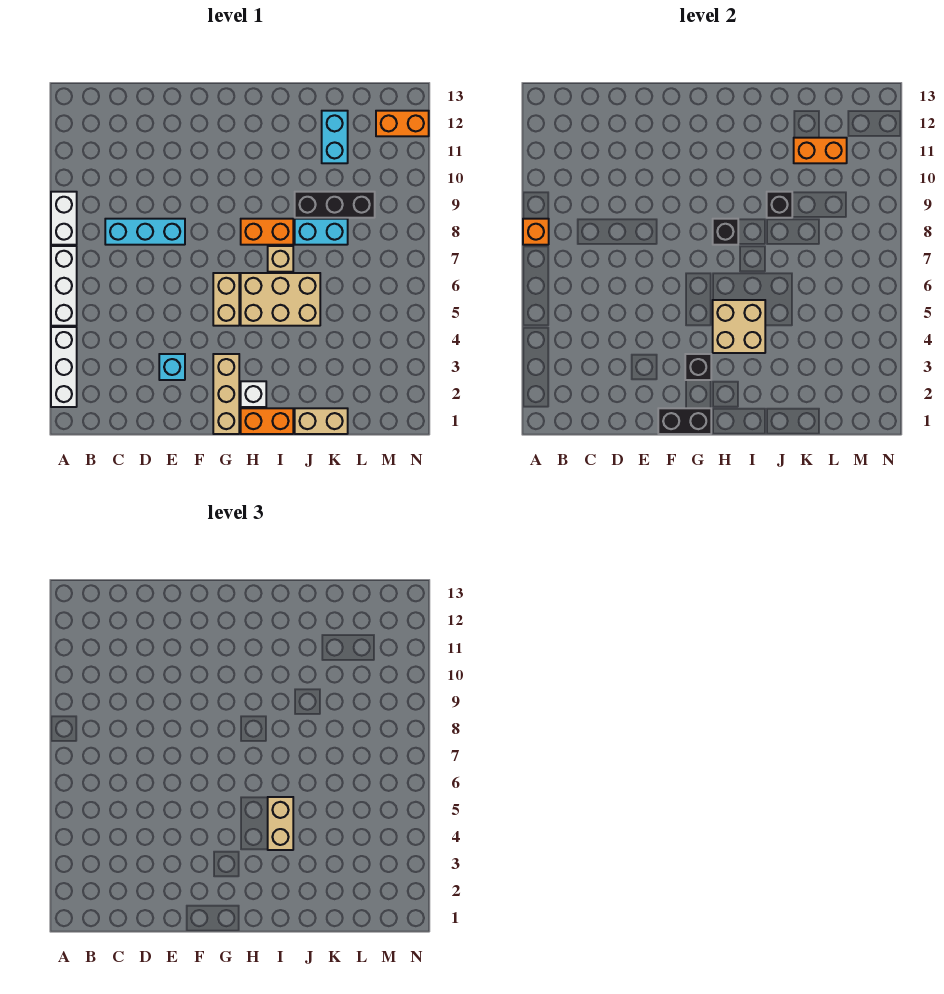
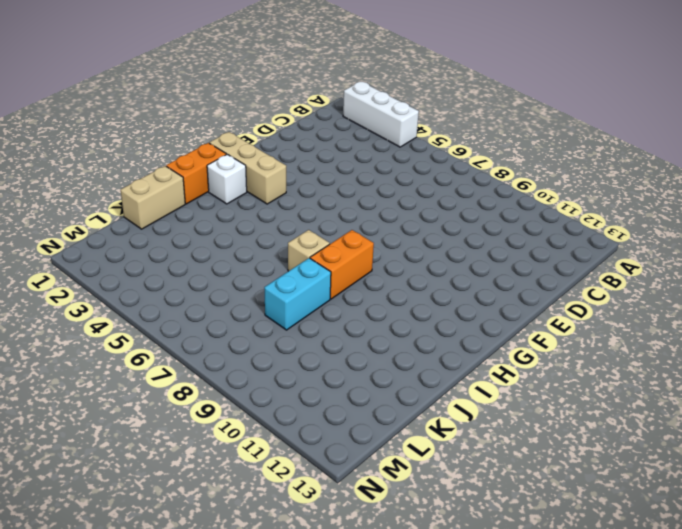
none -> white 1x3 brick [51,246,77,326]
none -> white 1x2 brick [51,192,77,245]
none -> cyan 1x3 brick [105,219,185,245]

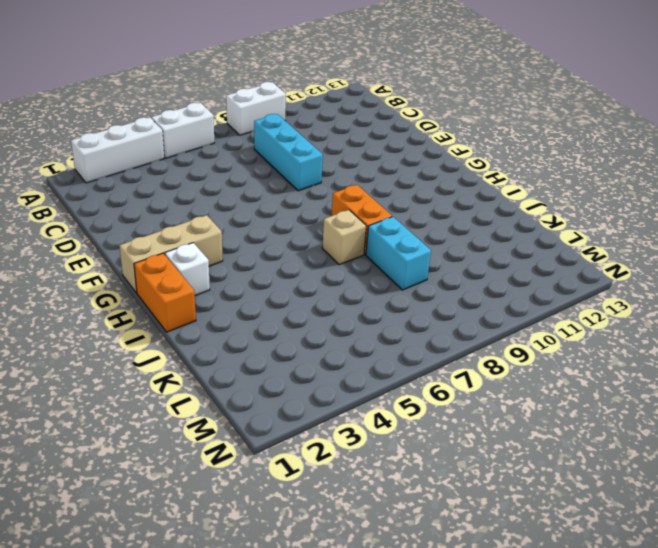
white 1x2 brick [151,103,214,158] -> white 1x3 brick [51,246,77,326]
none -> cyan 1x1 brick [159,354,185,380]
none -> tan 1x2 brick [213,273,239,326]
none -> tan 2x3 brick [241,273,320,326]

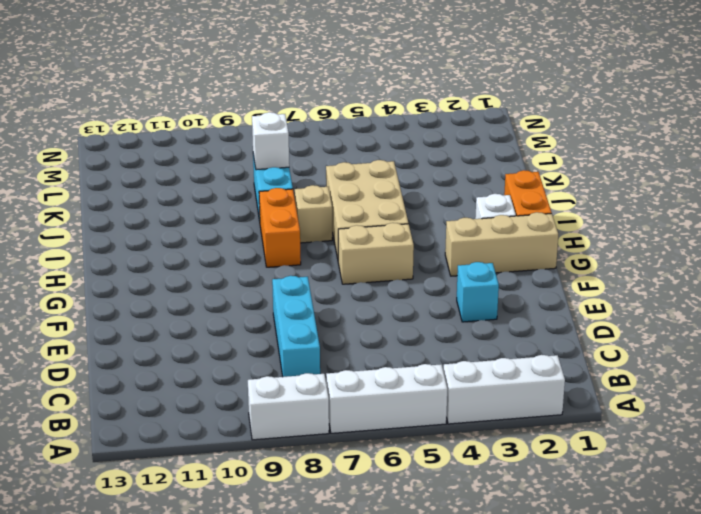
white 1x1 brick [252,112,289,170] -> none
none -> tan 1x2 brick [295,408,348,434]
none -> black 1x3 brick [295,192,375,218]
none -> cyan 1x2 brick [322,111,348,163]

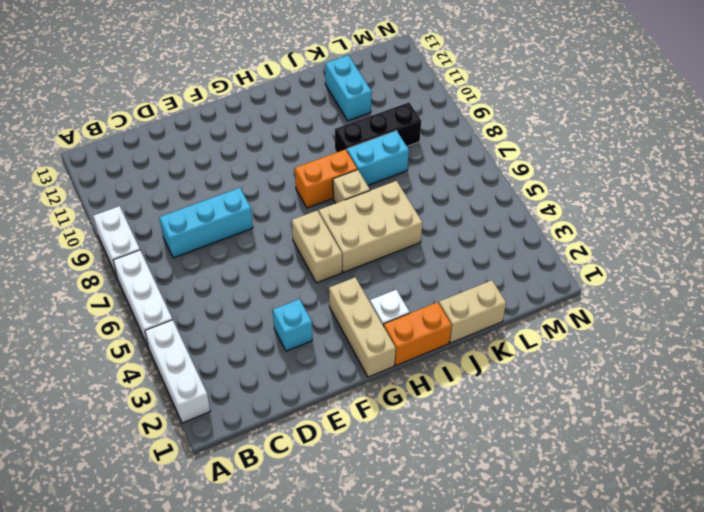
none -> orange 1x2 brick [376,111,429,136]
none -> orange 1x1 brick [523,219,549,245]
none -> black 1x2 brick [658,408,711,434]

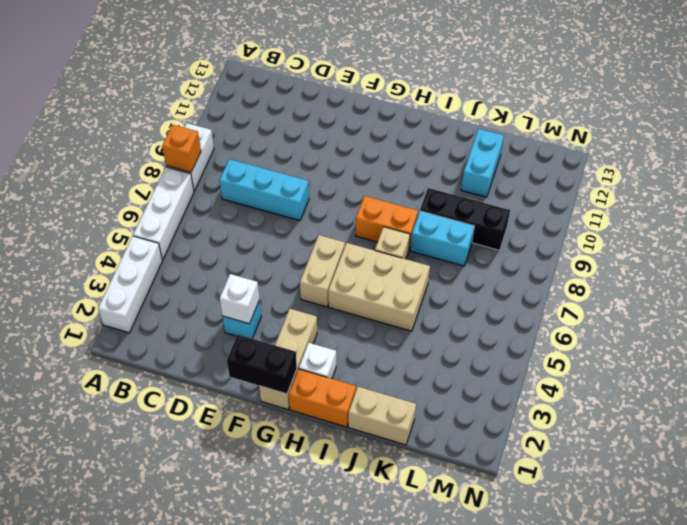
white 1x1 brick [220,274,259,324] -> none
none -> orange 1x2 brick [376,111,429,136]
none -> black 1x1 brick [685,354,711,380]
none -> tan 2x2 brick [713,300,765,353]

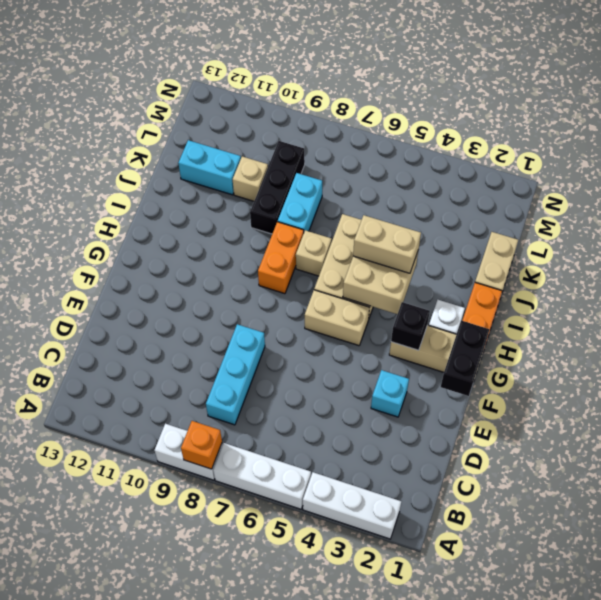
tan 1x1 brick [233,156,268,201] -> none
none -> orange 1x2 brick [376,111,429,136]
none -> black 1x1 brick [713,219,738,245]
none -> black 1x1 brick [767,192,792,218]

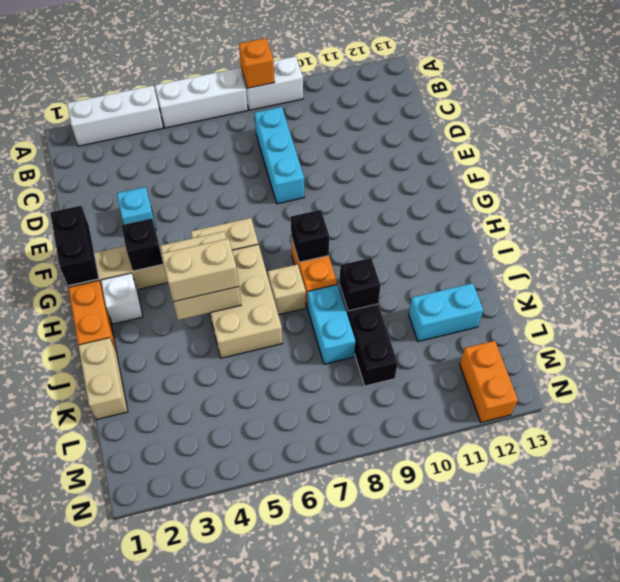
none -> orange 1x2 brick [794,138,847,163]

